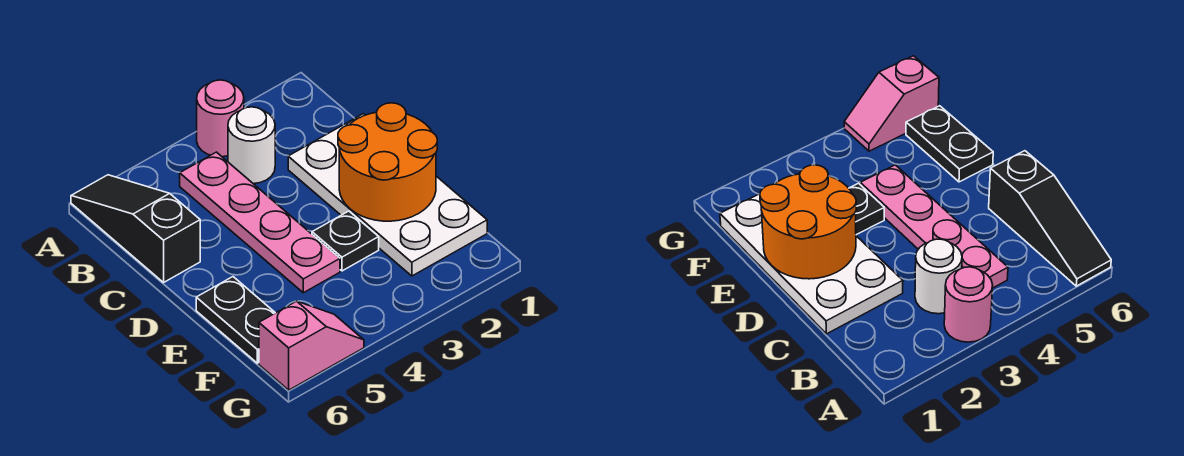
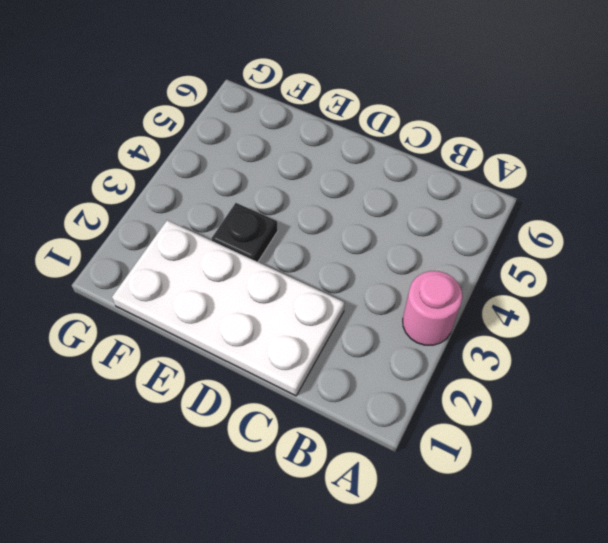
none -> black 1x3 slope [71,175,200,282]
none -> white 1x1 round brick [228,107,275,184]

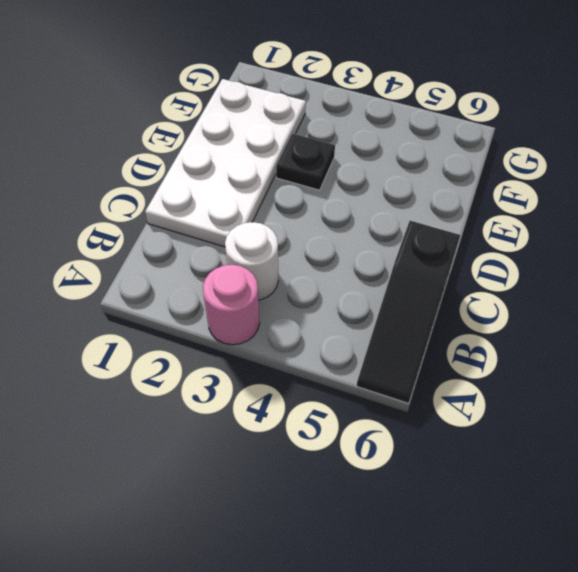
none -> pink 1x4 plate [180,152,340,293]
none -> black 1x2 plate [196,277,275,363]

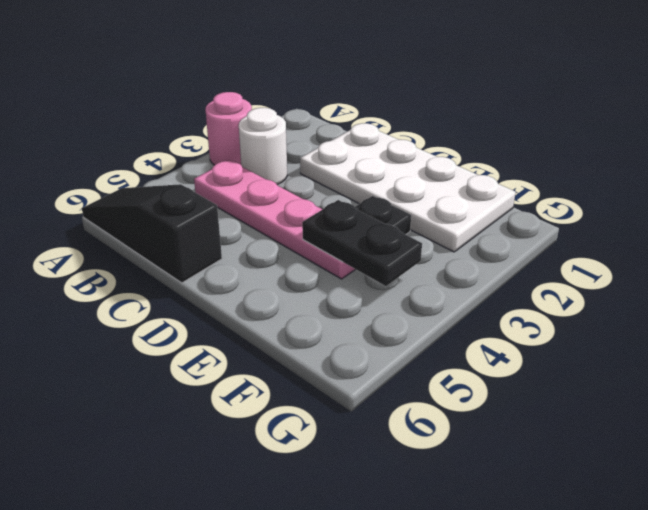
black 1x2 plate [302,200,422,286] -> black 1x2 plate moved to [196,277,275,363]
none -> pink 1x2 slope [259,301,364,390]
none -> orange 2x2 round brick [338,103,437,221]

